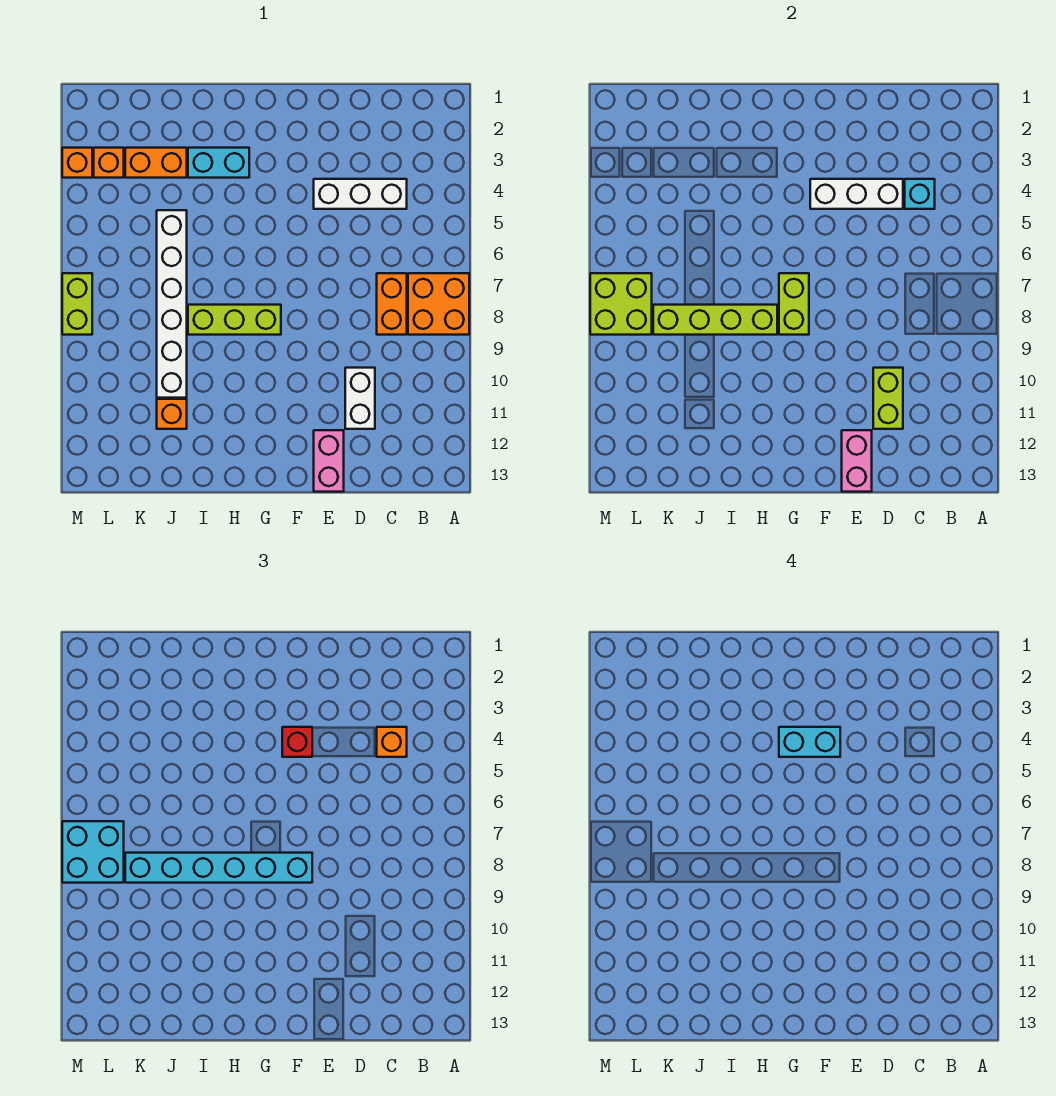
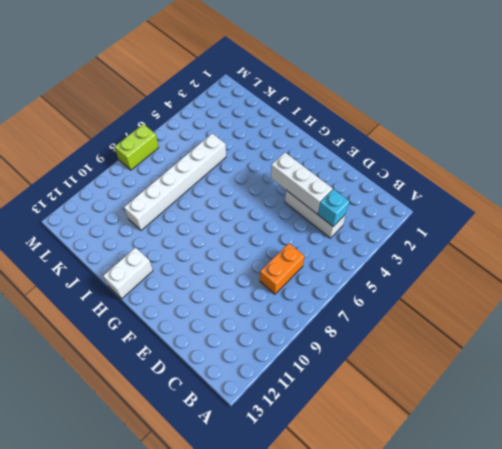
white 1x2 brick [103,248,153,299] -> white 1x2 brick moved to [345,368,375,429]
none -> orange 2x2 brick [408,273,469,335]
none -> pink 1x2 brick [314,430,344,492]
none -> lime 1x3 brick [188,305,281,335]

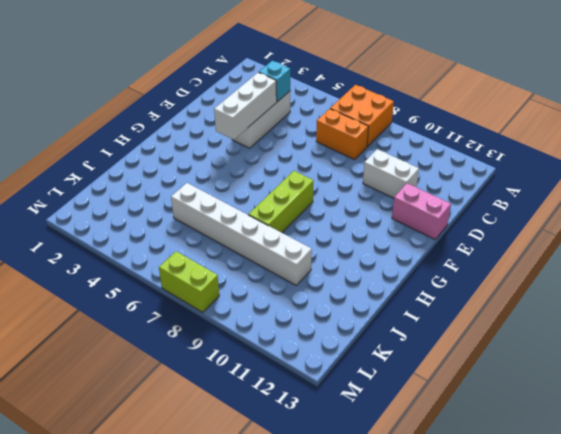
none -> cyan 1x2 brick [188,148,249,178]
none -> orange 1x2 brick [125,148,187,178]
none -> orange 1x1 brick [157,399,187,429]

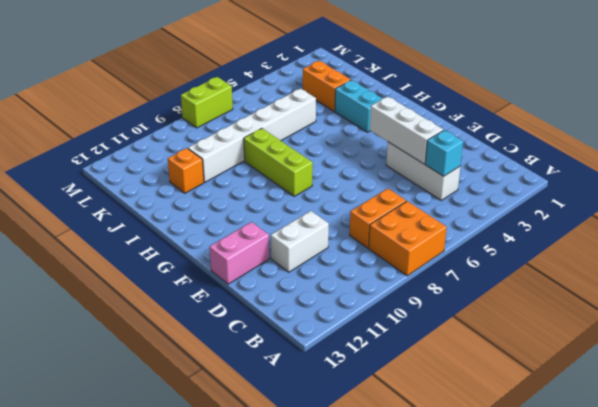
none -> orange 1x1 brick [94,148,124,178]
none -> orange 1x1 brick [62,148,92,178]
none -> lime 1x2 brick [873,368,903,429]

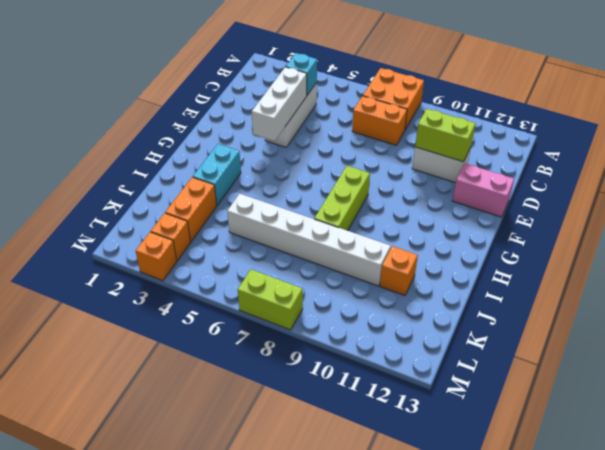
none -> pink 1x2 brick [842,430,872,492]
none -> lime 1x2 brick [779,273,809,335]
none -> lime 1x4 brick [653,305,777,335]

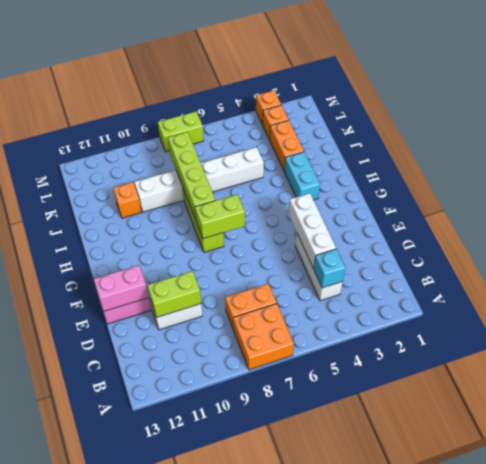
none -> lime 2x2 brick [590,273,652,335]
none -> orange 1x1 brick [377,727,407,757]
none -> red 1x1 brick [282,727,312,757]

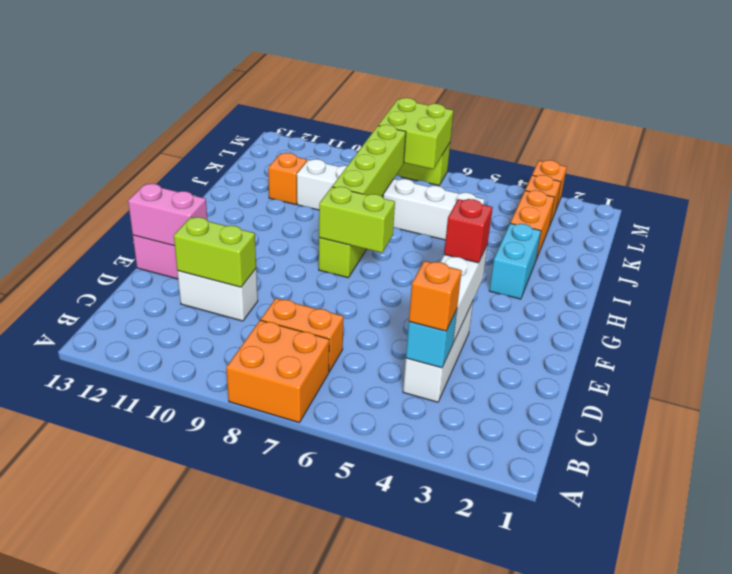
none -> cyan 1x6 brick [125,853,312,883]
none -> cyan 2x2 brick [62,821,124,883]
none -> cyan 1x2 brick [779,727,840,757]

